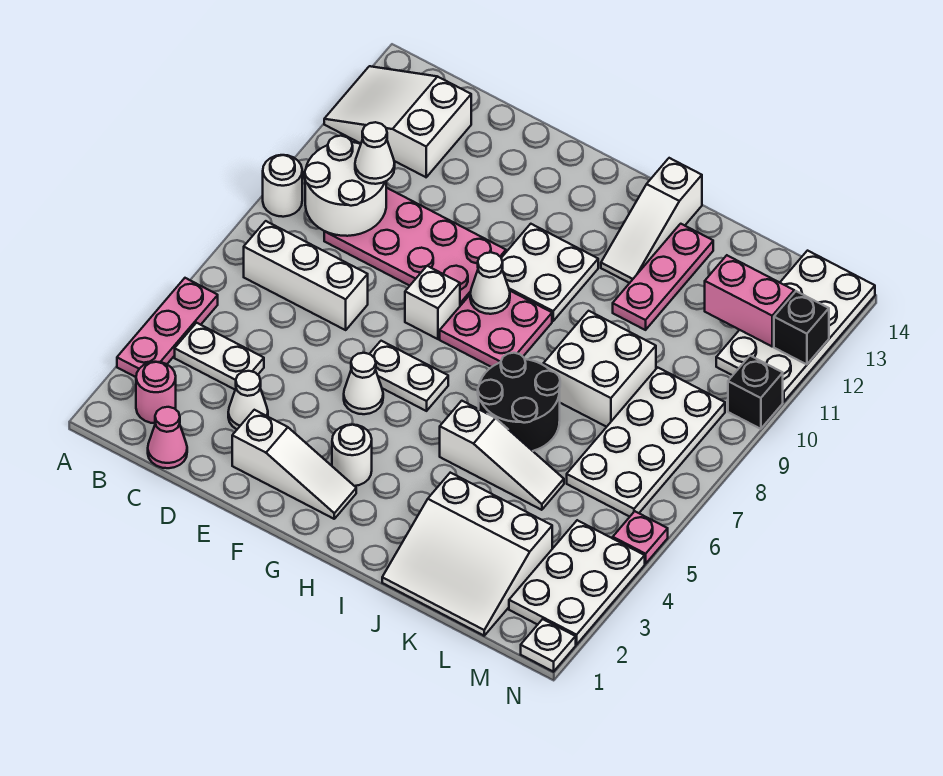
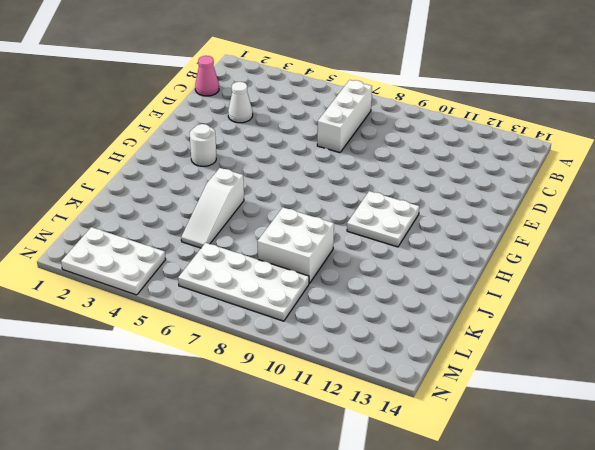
none -> pink 1x3 plate [117,278,218,377]
none -> white 1x1 round brick [263,155,302,217]
none -> white 2x3 slope [324,66,471,177]
none -> pink 1x1 round brick [136,362,176,423]

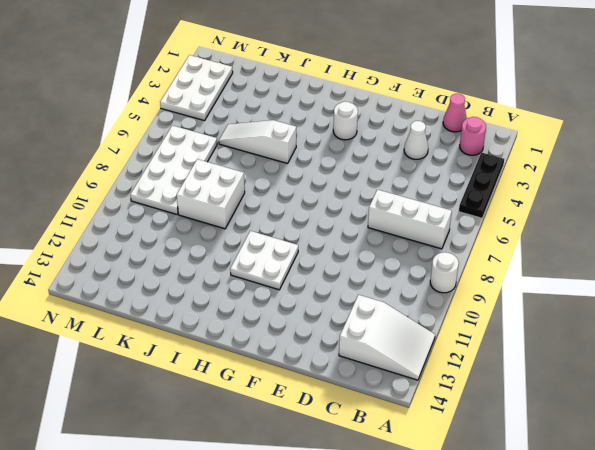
black 1x3 plate [459,152,504,218] -> pink 1x3 plate [117,278,218,377]
none -> white 1x2 plate [175,323,264,389]
none -> pink 2x4 plate [324,188,506,306]
none -> white 1x3 slope [232,410,356,519]
none -> white 1x1 cone [344,353,383,414]

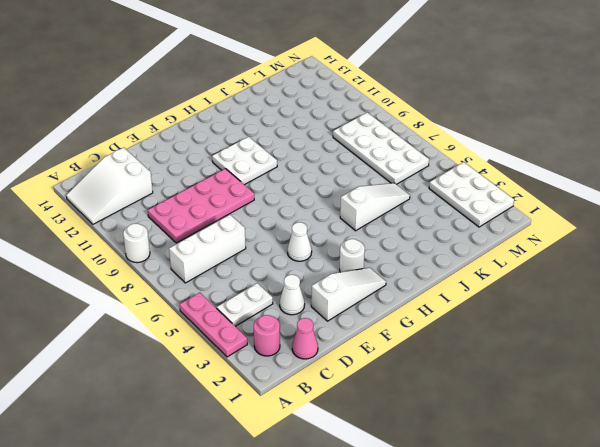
none -> white 1x2 plate [370,341,448,411]
none -> white 1x1 brick [405,266,460,339]
none -> pink 2x2 plate [440,290,552,367]
none -> black 2x2 round brick [478,353,560,451]

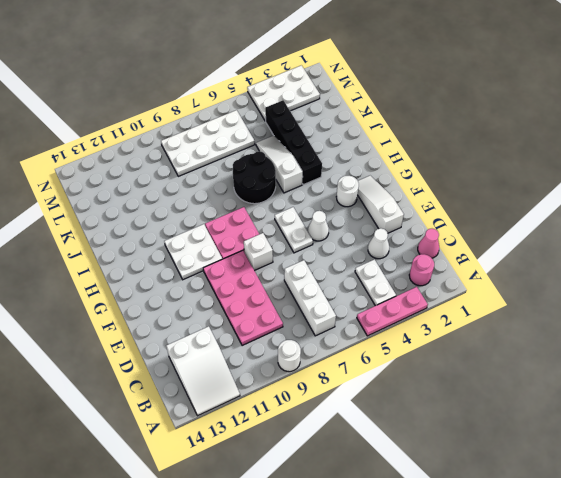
black 1x4 brick [265,100,322,185] -> none
none -> white 1x3 slope [601,158,702,283]
none -> white 3x3 slope [382,473,552,636]
none -> white 2x2 brick [543,311,656,427]
none -> pink 1x3 plate [613,224,713,330]

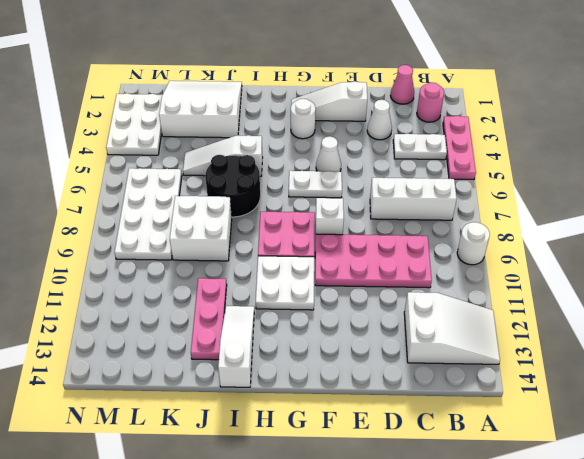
none -> white 2x4 plate [716,251,875,402]
none -> white 1x1 plate [521,619,576,672]
none -> pink 1x1 plate [613,511,668,564]
none -> black 1x1 brick [728,356,783,429]

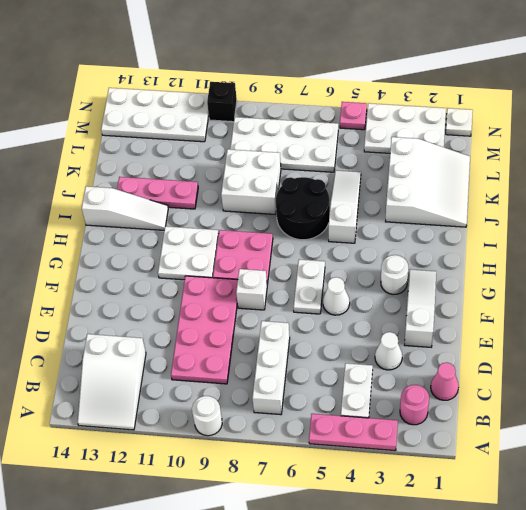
none -> white 2x2 round brick [305,136,387,236]
none -> white 1x1 cone [470,252,510,314]
none -> pink 1x2 brick [705,255,794,346]
none -> black 1x1 brick [774,291,829,364]

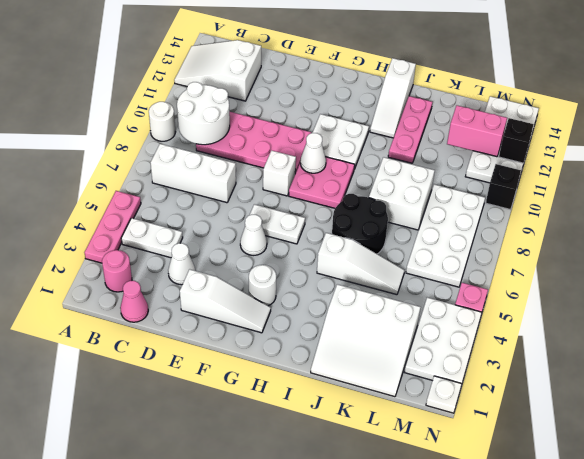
none -> white 1x1 cone [355,122,395,184]

